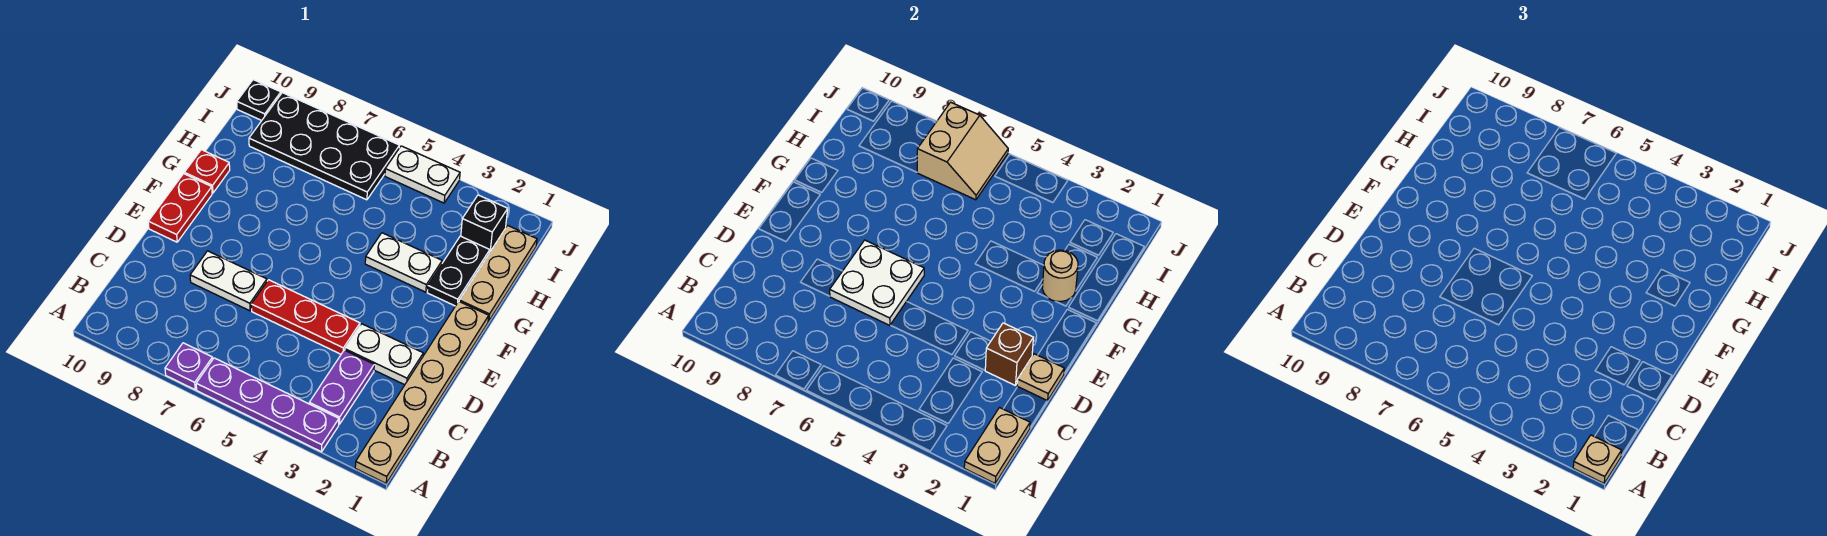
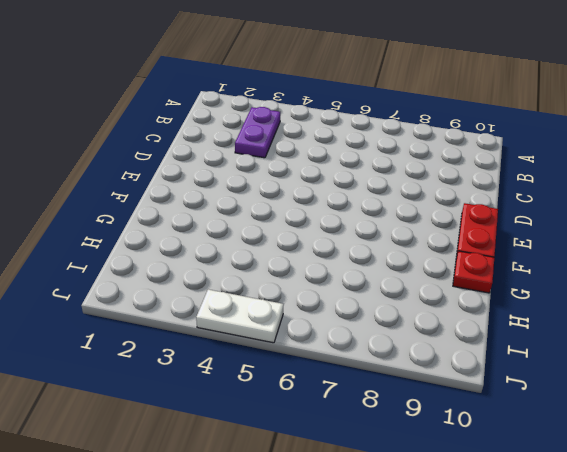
none -> tan 1x6 plate [355,302,489,483]
none -> purple 1x4 plate [196,358,339,452]
none -> purple 1x1 plate [165,343,213,390]

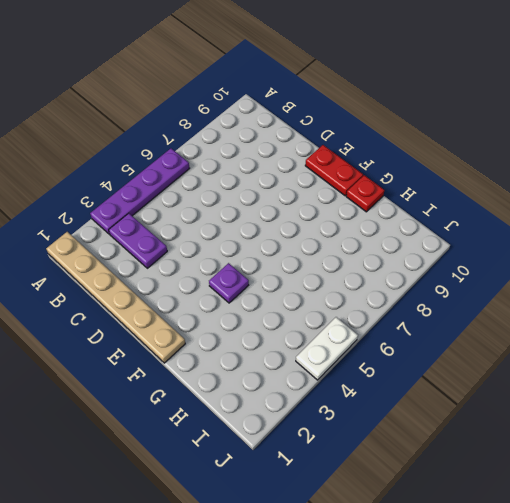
purple 1x1 plate [209,263,249,303] -> purple 1x1 plate moved to [165,343,213,390]
none -> white 1x2 plate [345,324,423,385]
none -> red 1x3 plate [251,280,360,354]
none -> white 1x2 plate [190,251,267,311]

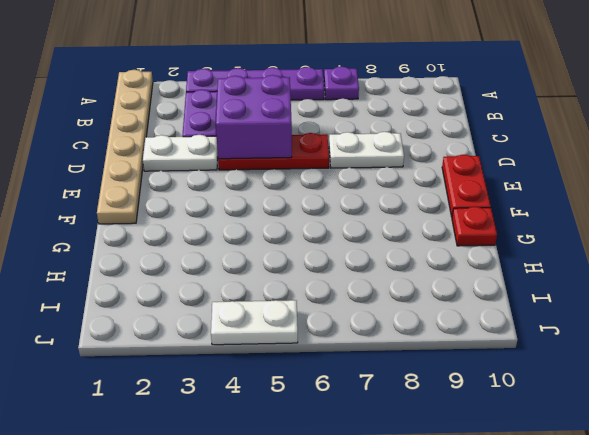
purple 2x2 brick [216,75,292,159] -> none
none -> tan 1x3 plate [459,225,537,321]
none -> black 1x2 plate [427,236,490,306]
none -> white 1x2 plate [365,233,442,292]

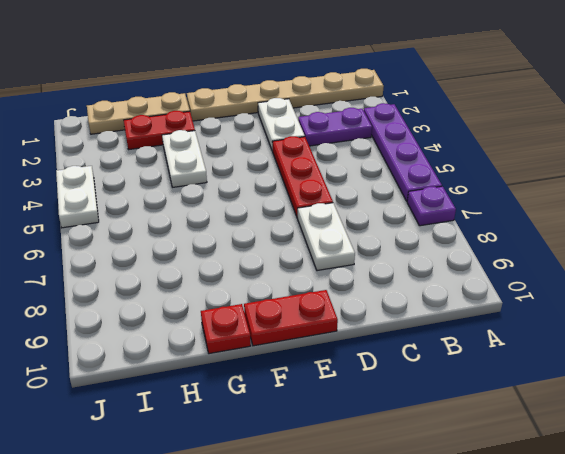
red 1x2 plate [124,111,195,149] -> black 1x2 plate [427,236,490,306]
none -> black 1x1 brick [461,195,508,251]
none -> black 2x4 plate [249,93,399,200]
none -> black 1x1 plate [237,80,281,121]

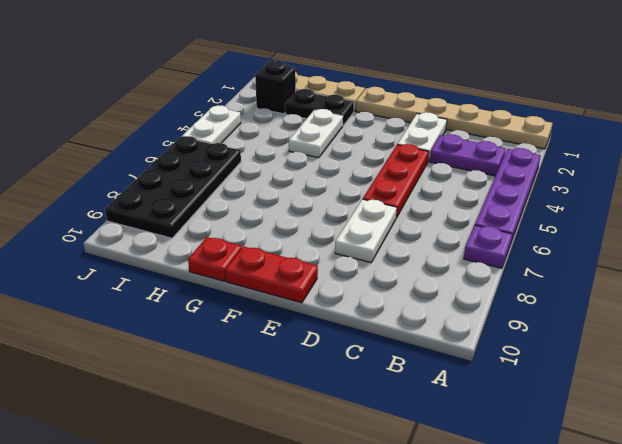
none -> black 1x1 plate [237,80,281,121]
none -> tan 1x2 plate [964,408,1030,483]
none -> tan 1x1 plate [1017,354,1064,401]

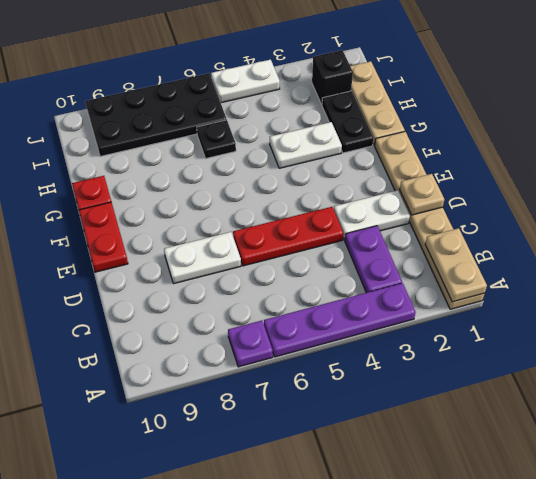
black 1x1 plate [197,120,236,158] -> black 1x1 plate moved to [237,80,281,121]
none -> brown 1x1 brick [985,323,1033,386]
none -> white 2x2 plate [830,240,924,326]
none -> tan 1x1 round brick [1042,250,1078,302]

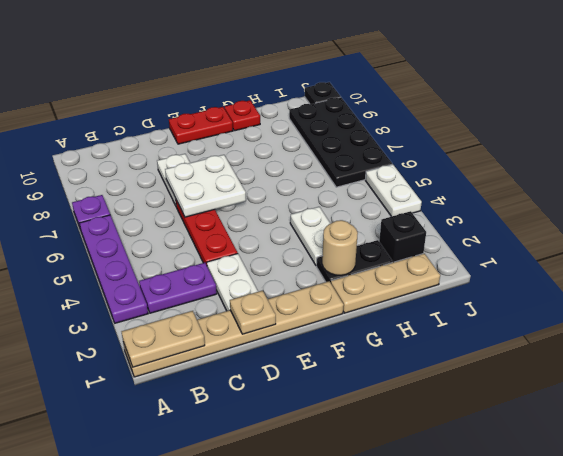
none -> brown 1x1 brick [985,323,1033,386]
none -> tan 2x2 slope [917,102,1008,200]
none -> tan 1x1 plate [1573,435,1622,483]

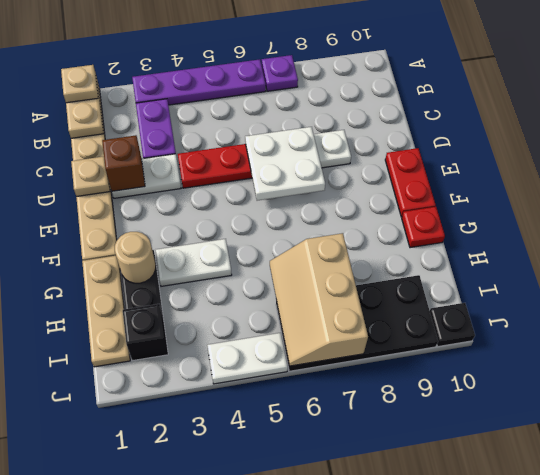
tan 2x3 slope [270,233,368,366] -> tan 2x2 slope [917,102,1008,200]

